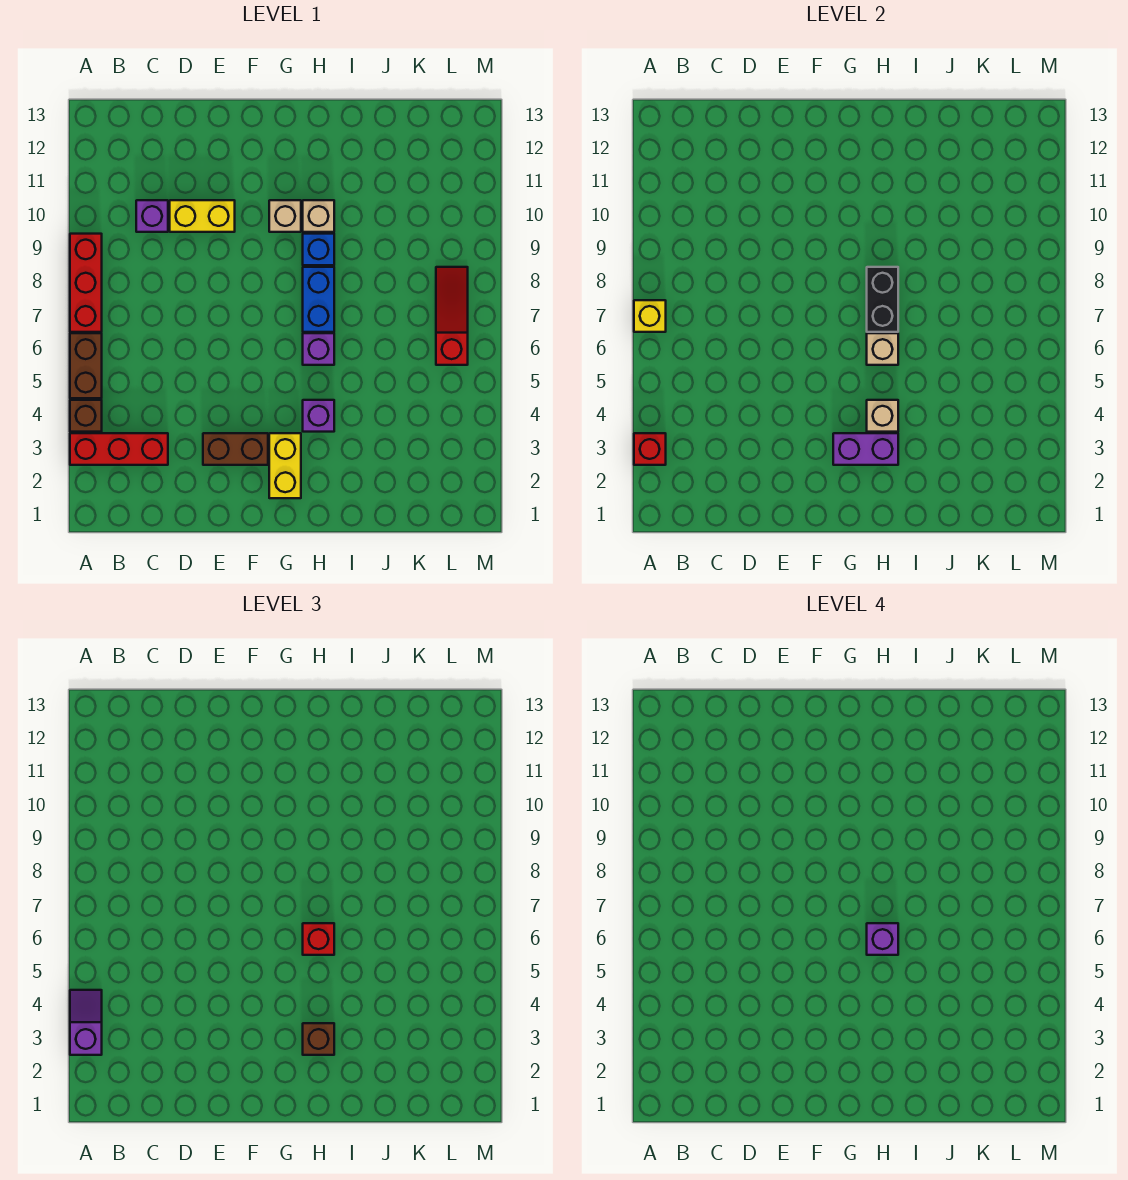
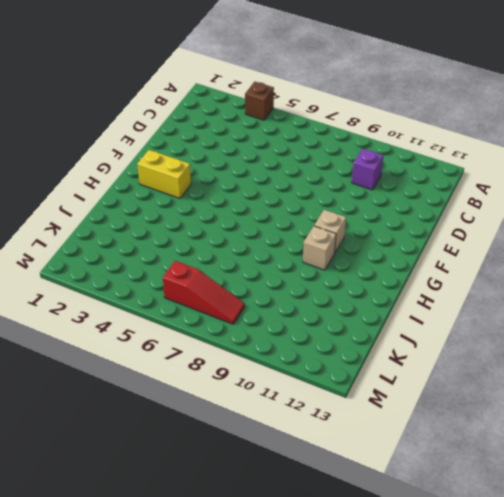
none -> red 1x3 brick [70,433,168,465]
none -> brown 1x2 brick [70,333,102,398]
none -> red 1x3 brick [70,234,102,332]

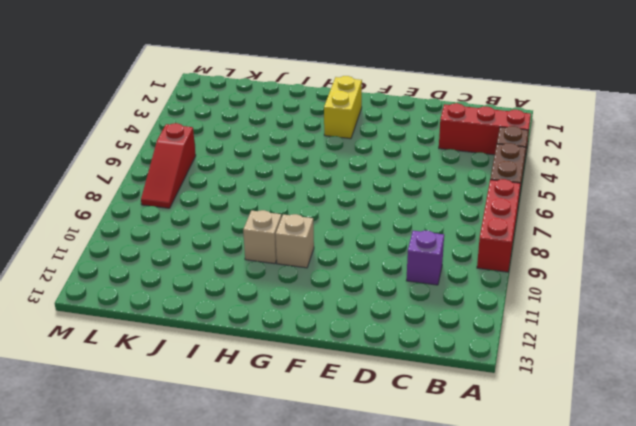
none -> yellow 1x2 brick [170,200,235,232]
none -> brown 1x2 brick [203,433,268,465]
none -> purple 1x1 brick [303,400,334,432]

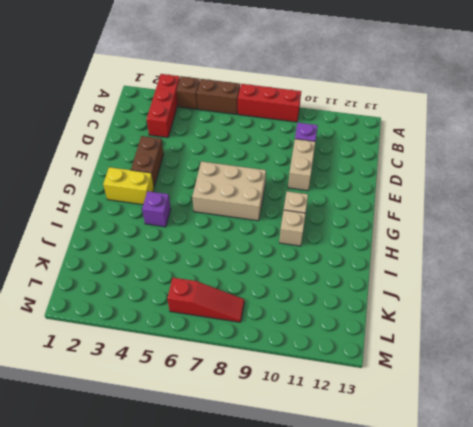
tan 1x2 brick [288,139,315,191] -> yellow 1x2 brick [170,200,235,232]
tan 2x3 brick [192,161,266,221] -> none
none -> purple 1x1 brick [303,333,334,365]
none -> blue 1x2 brick [303,267,334,332]
none -> blue 1x1 brick [303,234,334,265]

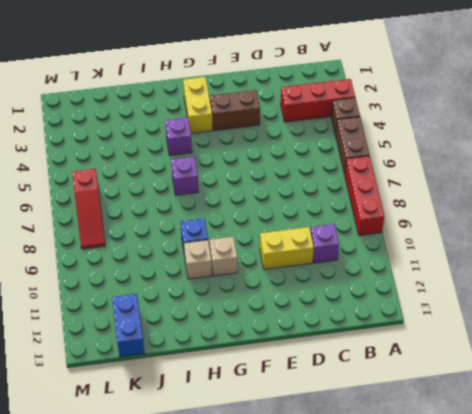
blue 1x2 brick [112,294,144,357] -> blue 1x2 brick moved to [303,267,334,332]
none -> red 1x1 brick [634,433,666,465]
none -> yellow 1x1 brick [634,300,666,332]
none -> purple 1x2 brick [833,433,898,465]

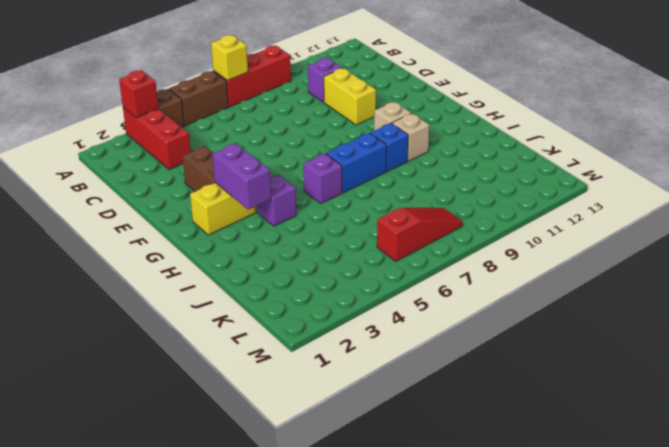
none -> tan 1x1 brick [867,400,898,432]
none -> tan 1x1 brick [867,333,898,365]
none -> black 1x2 brick [867,267,898,332]

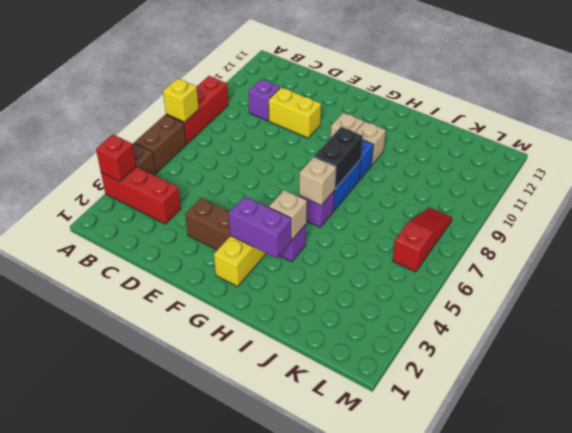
none -> purple 1x2 slope [70,990,102,1055]
none -> brown 1x1 brick [303,1023,334,1055]
none -> red 1x1 brick [303,923,334,955]

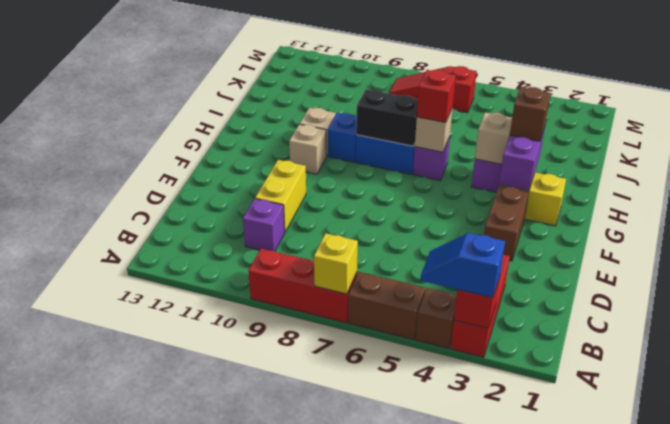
blue 1x2 slope [421,233,505,298] -> purple 1x2 slope [70,990,102,1055]
none -> purple 1x1 brick [867,923,898,955]

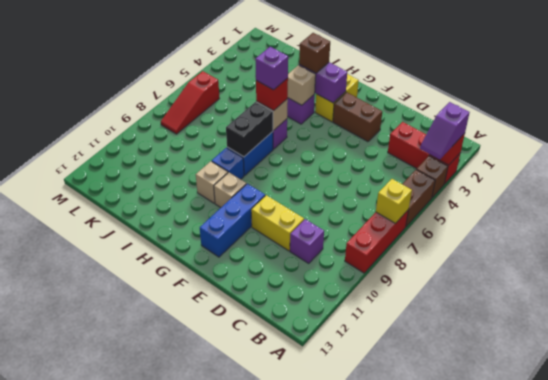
blue 1x3 brick [200,184,265,257] -> none

